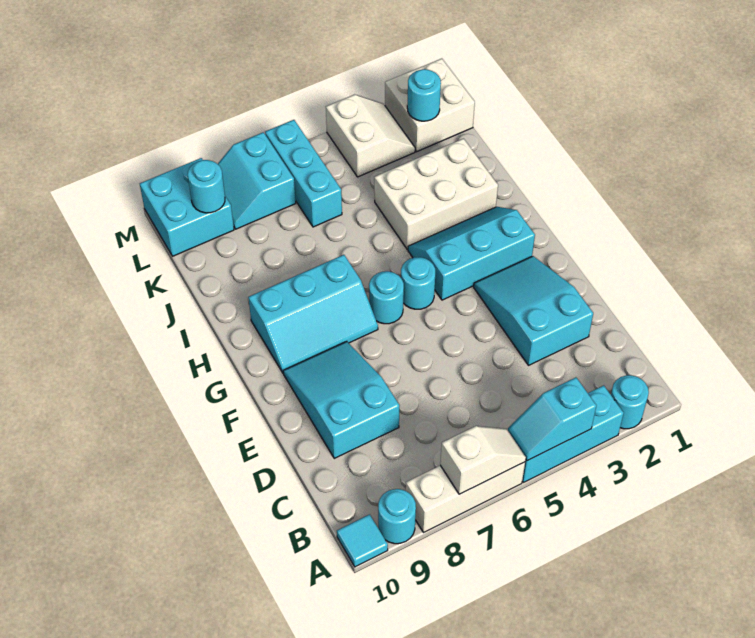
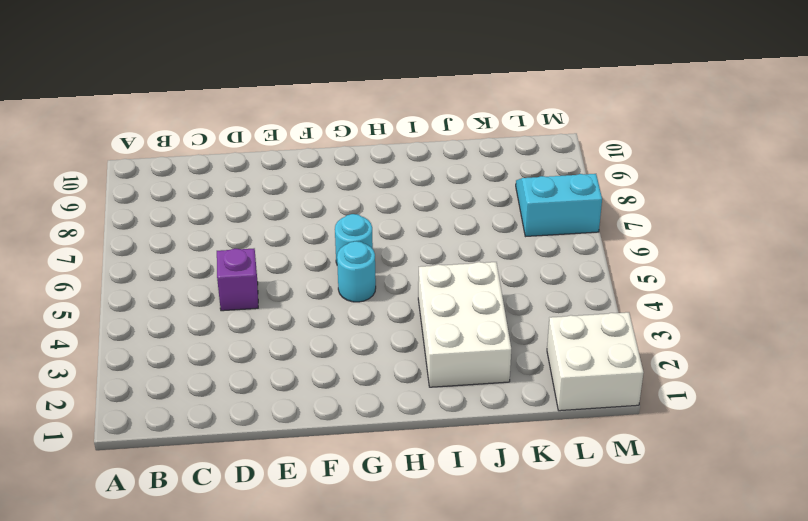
purple 1x1 brick [217,248,258,311] -> none
none -> cyan 1x1 round brick [611,375,649,429]
none -> cyan 1x3 brick [522,385,624,483]
none -> white 1x3 brick [406,462,525,533]

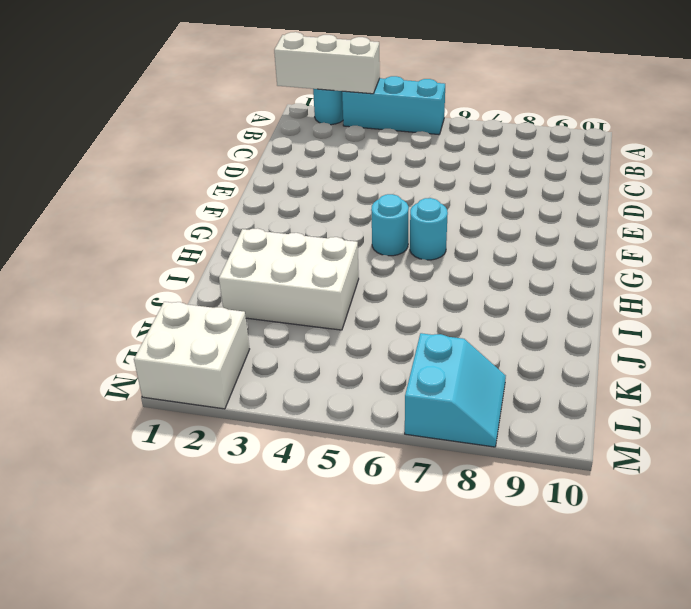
white 1x3 brick [274,32,380,94] -> white 1x3 brick moved to [406,462,525,533]
none -> cyan 1x1 round brick [378,489,416,544]
none -> cyan 1x1 tile [337,514,388,567]
none -> cyan 2x3 slope [474,256,593,365]

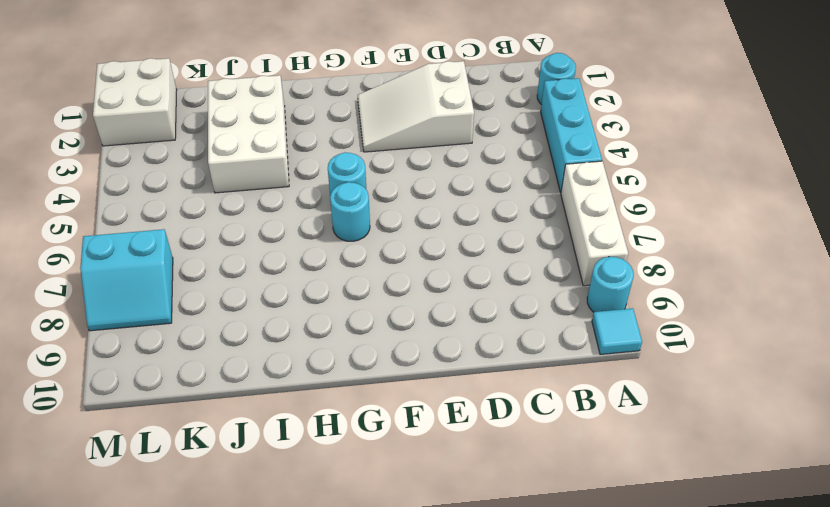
white 2x3 slope [358,61,474,152] -> cyan 2x3 slope [474,256,593,365]
none -> cyan 2x3 slope [283,341,399,458]
none -> cyan 2x3 slope [408,207,535,300]
none -> cyan 2x3 slope [248,255,378,373]

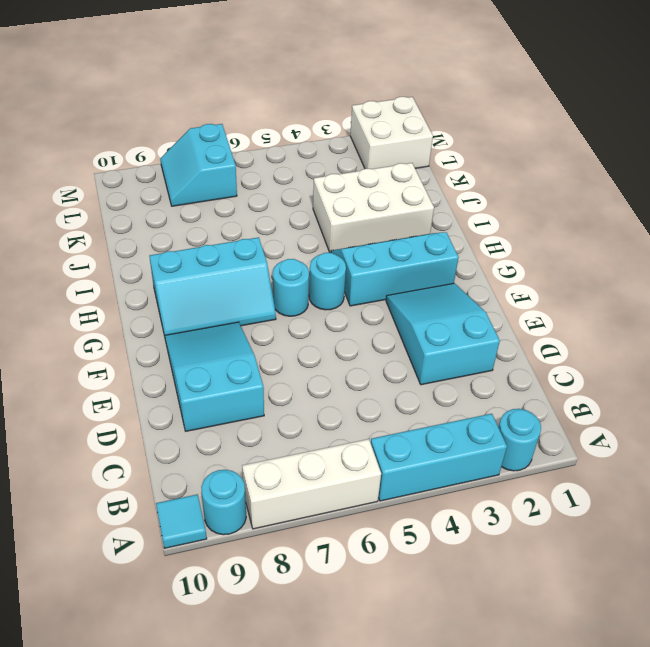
none -> cyan 1x3 brick [265,120,342,227]
none -> white 2x2 slope [326,95,415,177]
none -> cyan 2x2 brick [140,158,234,256]

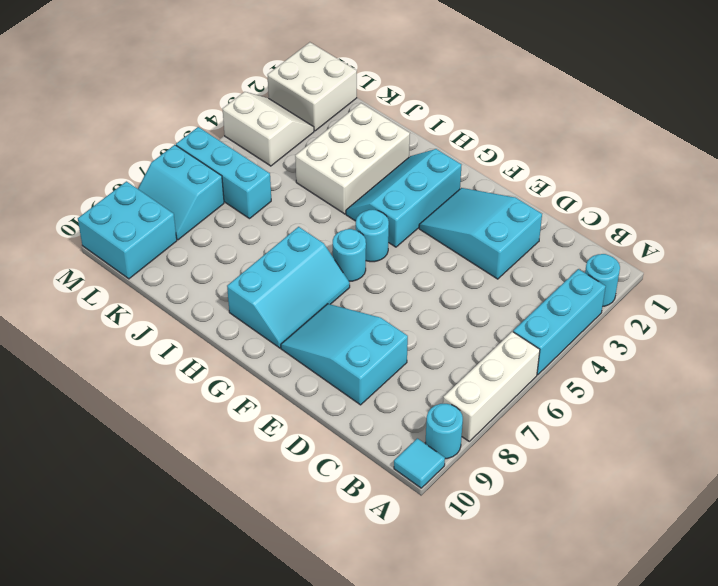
none -> cyan 1x2 slope [508,378,596,461]
none -> white 1x2 slope [440,426,526,494]
none -> cyan 1x1 round brick [407,69,441,121]

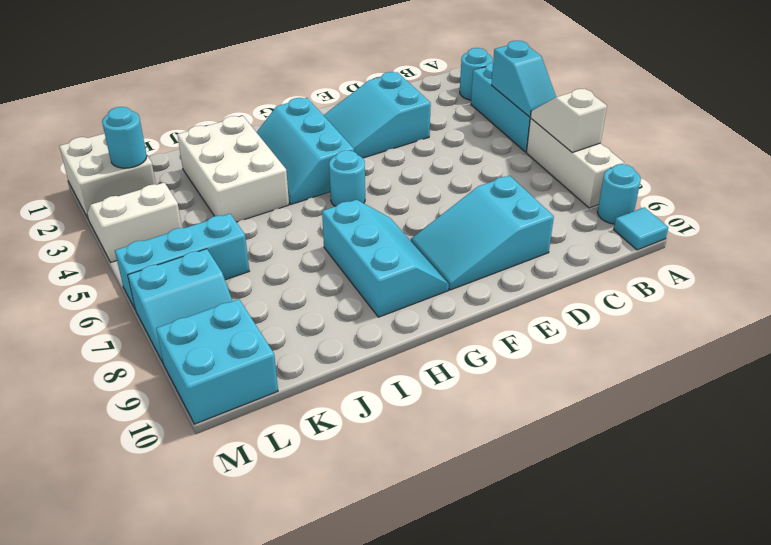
none -> cyan 1x1 round brick [369,271,404,324]
none -> cyan 1x1 round brick [188,160,225,213]

